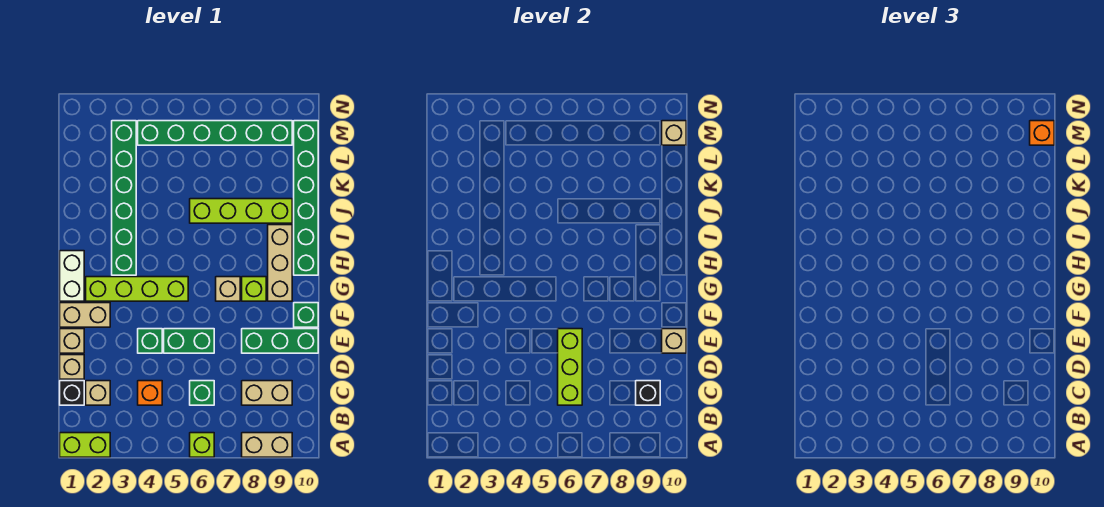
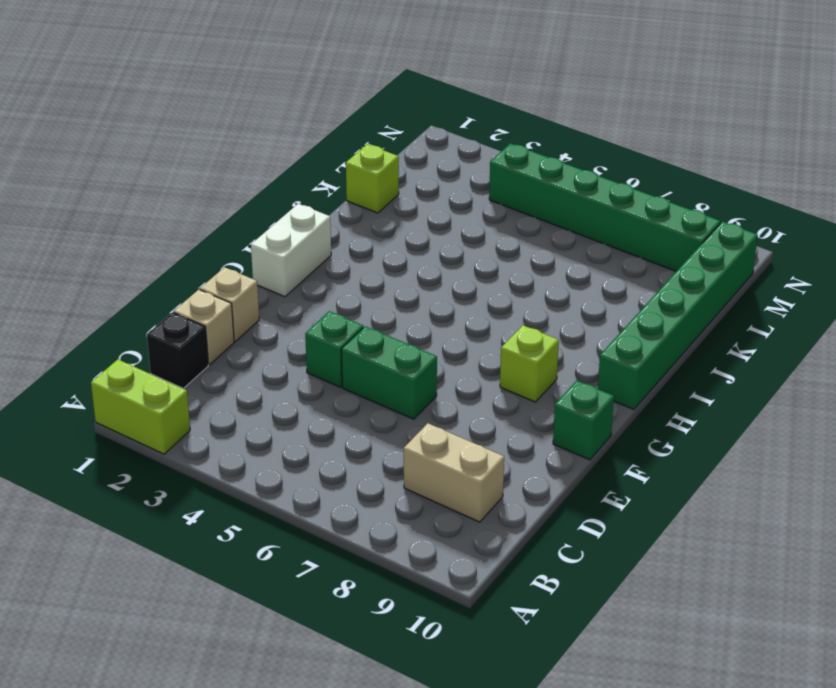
lime 1x1 brick [346,144,399,213] -> lime 1x1 brick moved to [190,433,214,457]
none -> tan 1x2 brick [242,433,292,457]
none -> tan 1x1 brick [86,381,110,405]
none -> orange 1x1 brick [138,381,162,405]

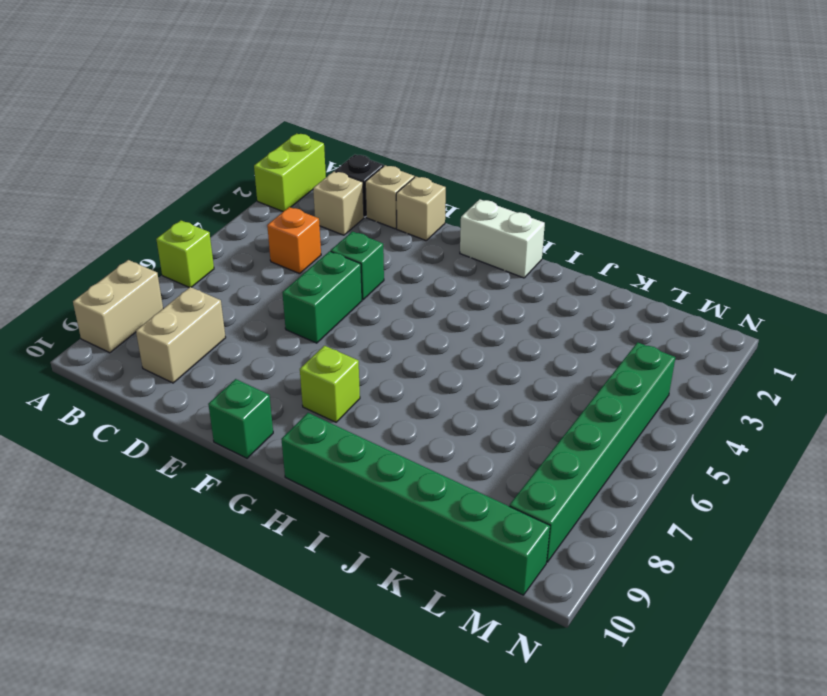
none -> green 1x1 brick [190,381,214,405]
none -> green 1x3 brick [242,329,318,353]
none -> tan 1x2 brick [60,303,110,327]

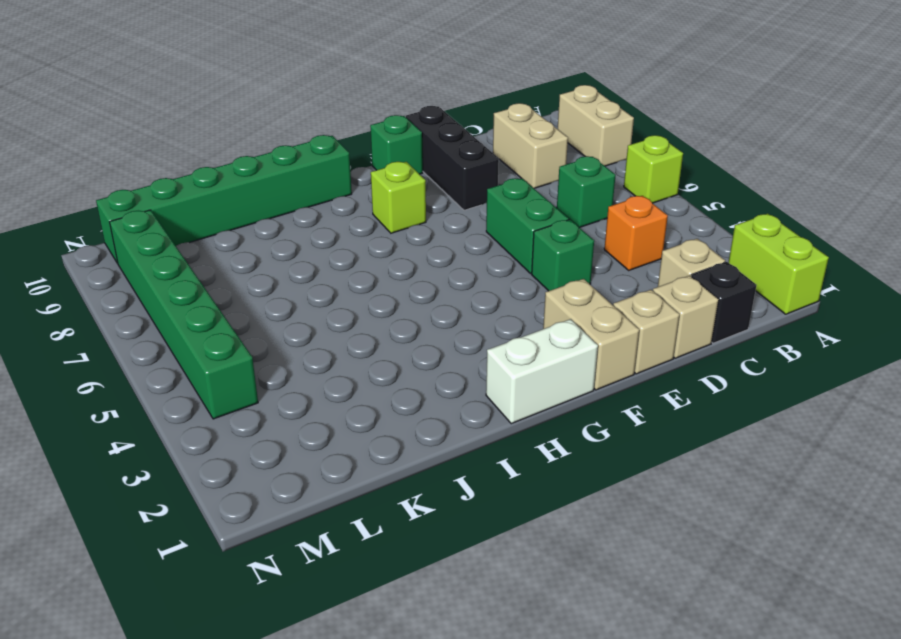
black 1x3 brick [406,106,499,210] -> green 1x3 brick [242,329,318,353]
none -> lime 1x4 brick [86,277,188,301]
none -> tan 1x1 brick [216,277,240,301]
none -> tan 1x3 brick [268,225,292,301]

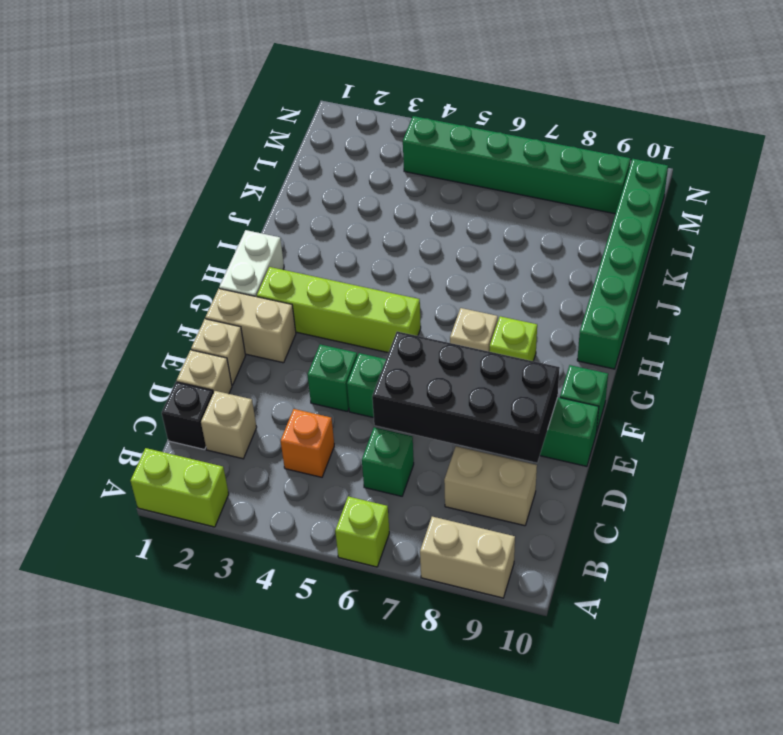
black 2x4 brick [372,332,560,463] -> lime 1x3 brick [558,329,582,405]
none -> tan 1x3 brick [268,225,292,301]
none -> green 1x6 brick [112,121,136,275]
none -> lime 1x4 brick [190,199,292,223]

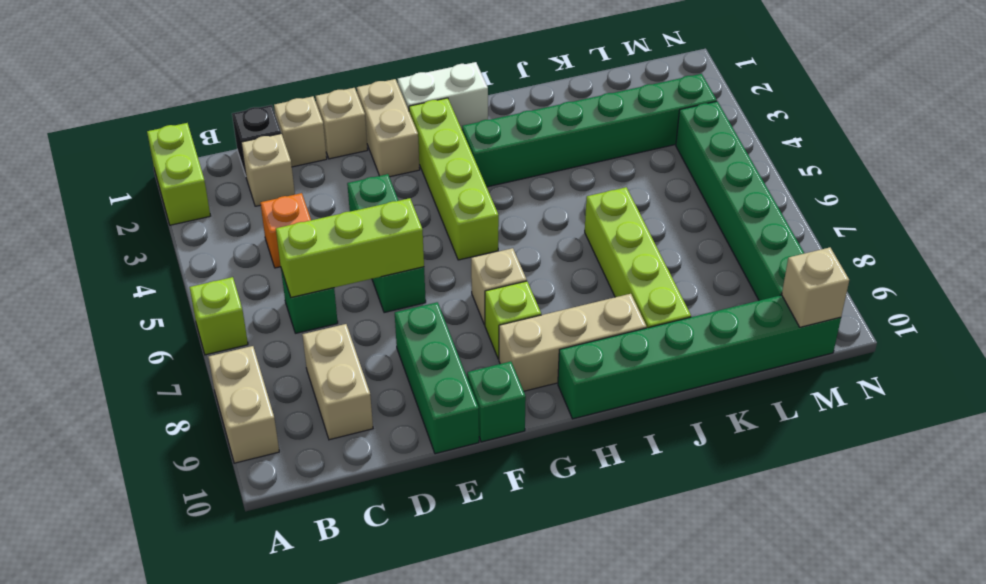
none -> black 1x1 brick [636,381,660,405]
none -> tan 1x1 brick [662,329,686,353]
none -> orange 1x1 brick [1030,121,1054,145]

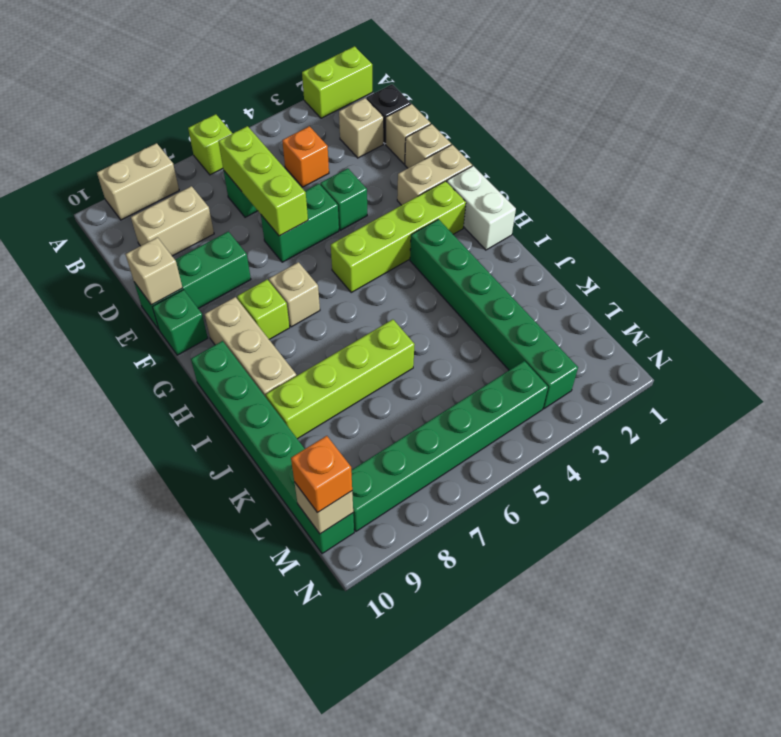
none -> black 1x1 brick [636,381,660,405]

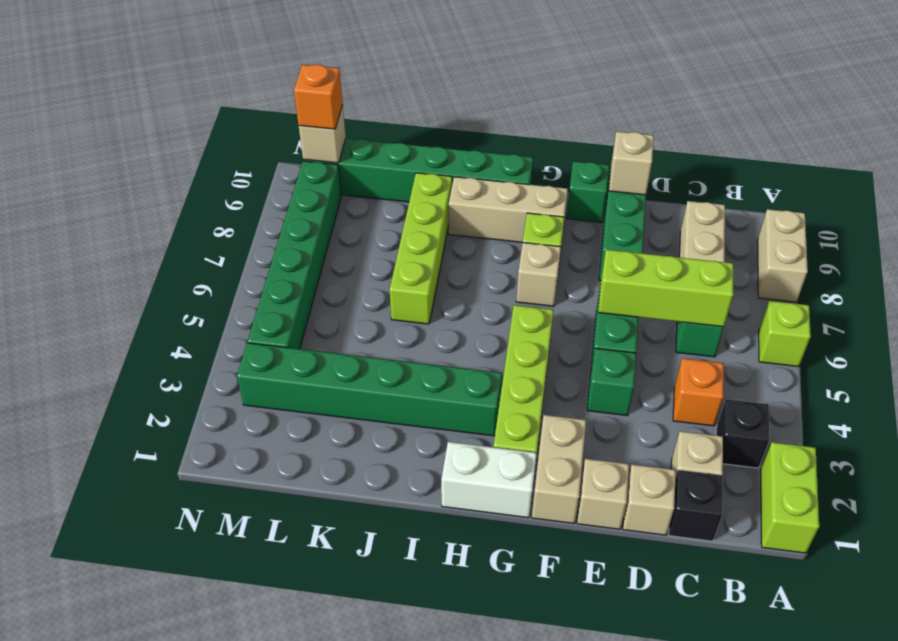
black 1x1 brick [716,399,769,468] -> black 1x1 brick moved to [636,381,660,405]

